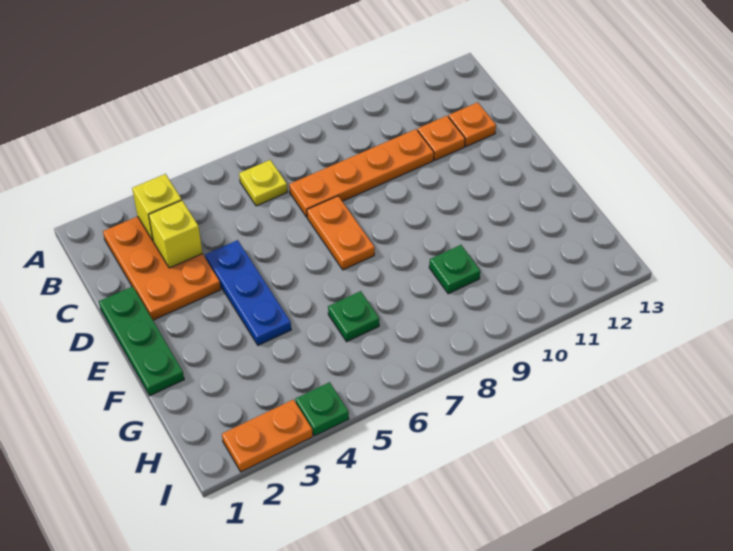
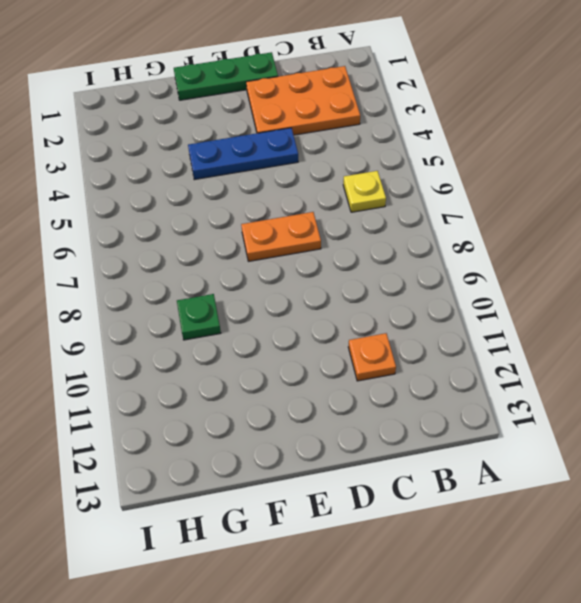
none -> orange 1x4 plate [289,129,434,217]
none -> orange 1x1 plate [449,102,496,147]
none -> green 1x1 plate [328,291,379,342]

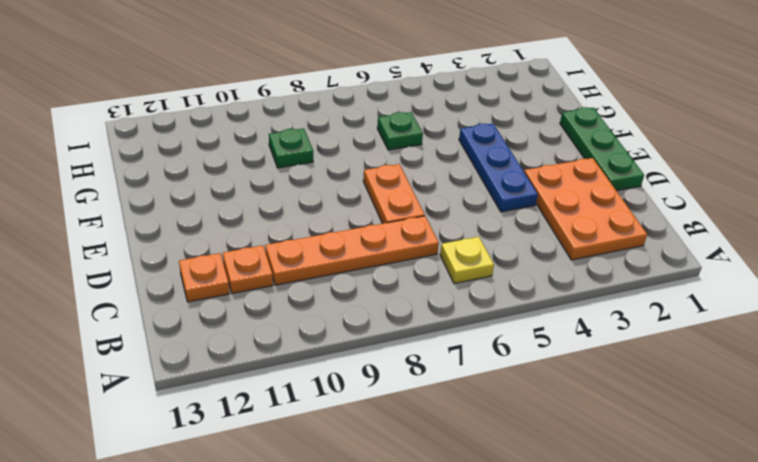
none -> orange 1x2 plate [222,400,313,472]
none -> green 1x1 plate [295,382,349,436]
none -> yellow 1x1 brick [132,174,182,240]

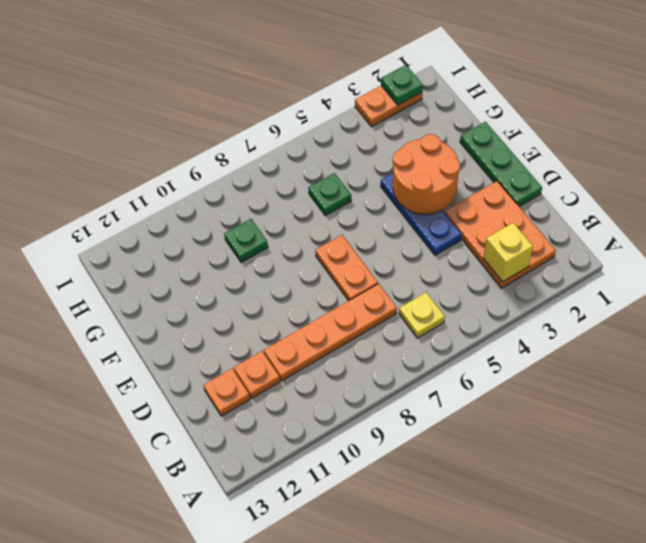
orange 2x2 round brick [393,134,460,214] -> none
green 1x1 plate [381,65,423,105] -> green 1x1 plate moved to [295,382,349,436]
none -> yellow 1x1 brick [149,200,202,268]

